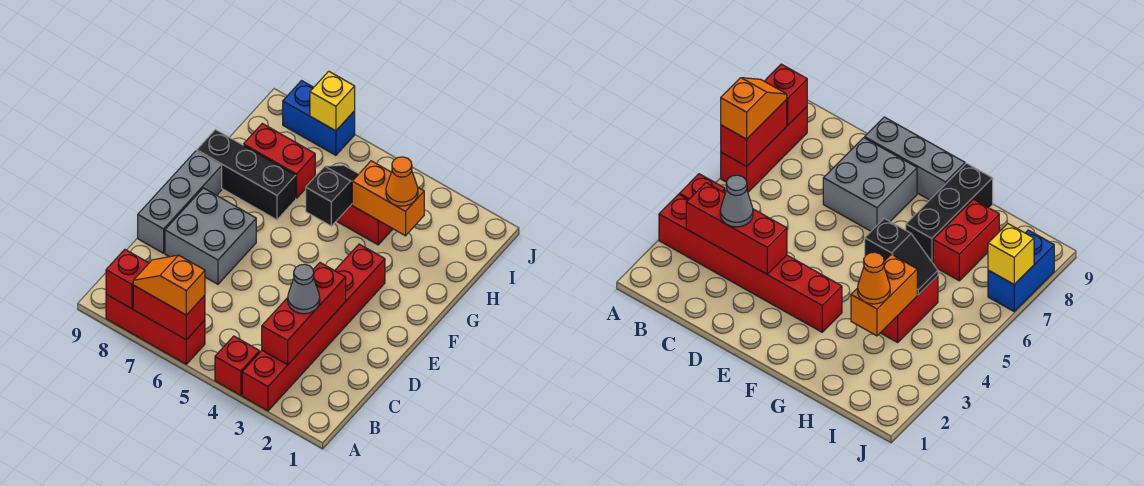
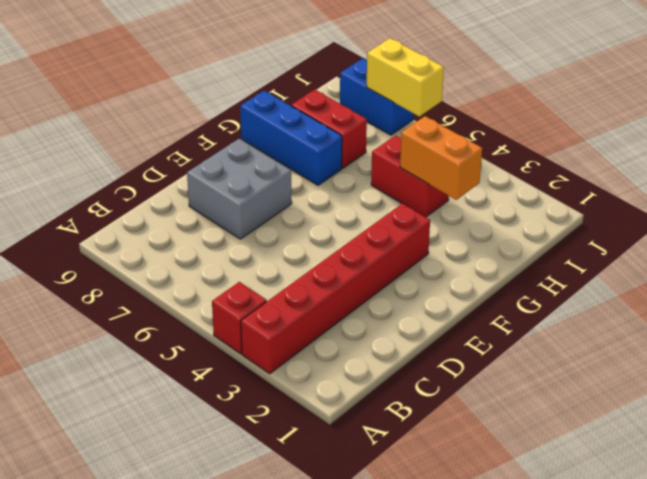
blue 1x3 brick [240,91,342,185] -> black 1x3 brick [197,130,296,220]
yellow 1x2 brick [367,38,444,116] -> yellow 1x1 brick [310,71,355,131]
none -> red 1x3 brick [106,294,205,364]
none -> grey 1x3 brick [138,151,222,253]
none -> red 1x2 brick [133,285,205,340]

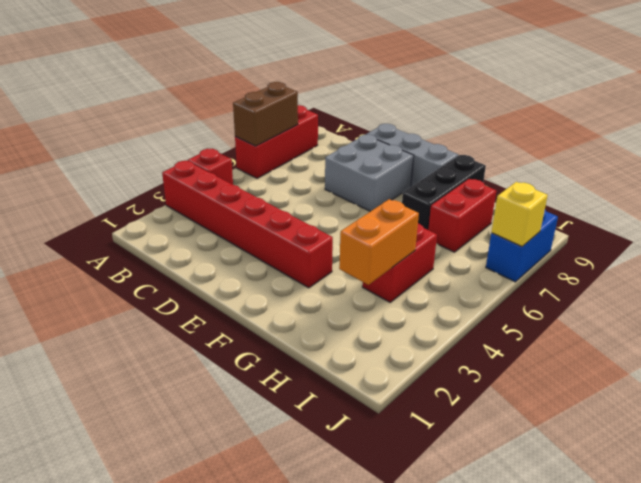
brown 1x2 brick [233,82,298,146] -> red 1x2 brick [133,285,205,340]
none -> red 1x1 brick [106,250,149,309]
none -> red 1x3 brick [262,263,346,365]
none -> black 1x2 slope [306,165,359,226]

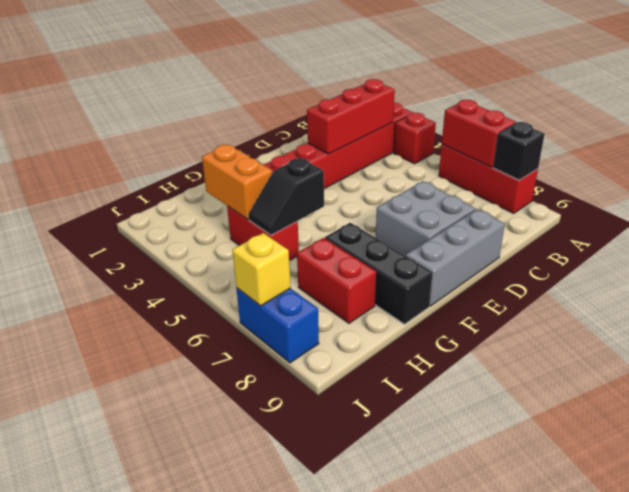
black 1x1 brick [493,122,545,180] -> red 1x1 brick [106,250,149,309]
none -> orange 1x2 slope [133,255,205,315]
none -> grey 1x1 cone [288,264,320,314]
none -> orange 1x1 cone [386,157,418,206]

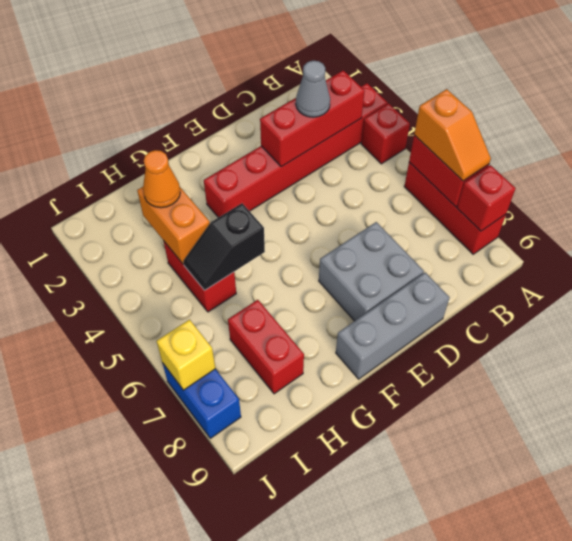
none -> black 1x3 brick [197,130,296,220]

